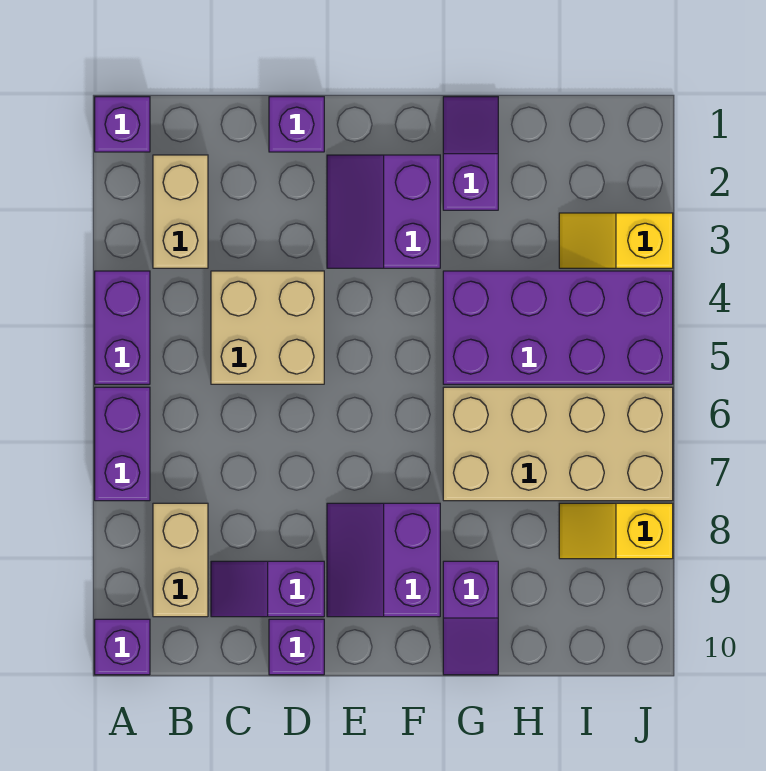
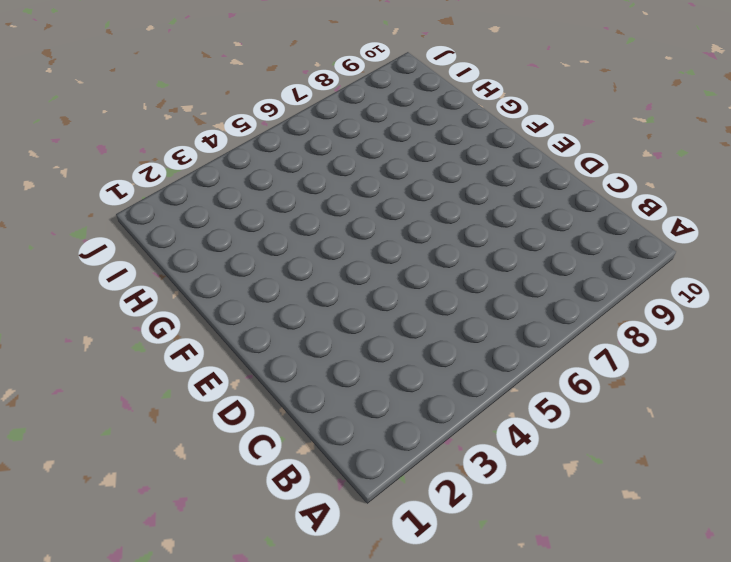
none -> purple 1x1 brick [95,97,150,152]
none -> purple 1x2 brick [95,271,150,384]
none -> purple 1x2 brick [95,387,150,501]

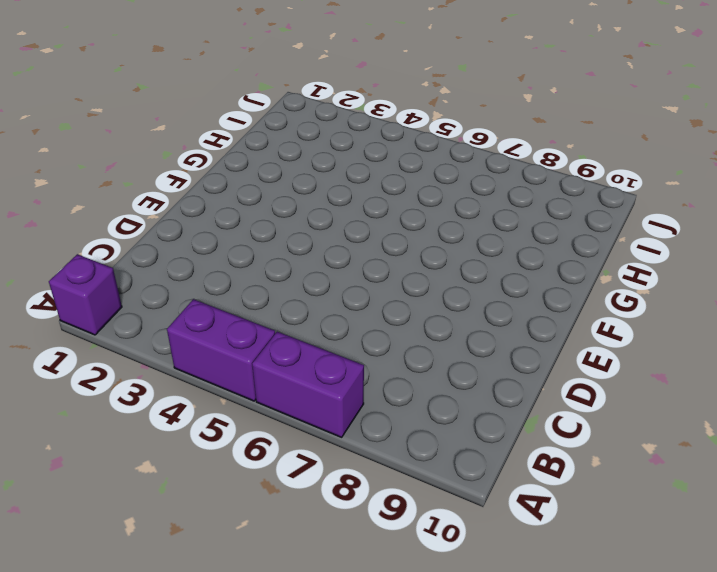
none -> purple 1x1 brick [95,619,150,675]
none -> tan 1x2 brick [153,155,208,268]
none -> tan 1x2 brick [153,503,208,617]

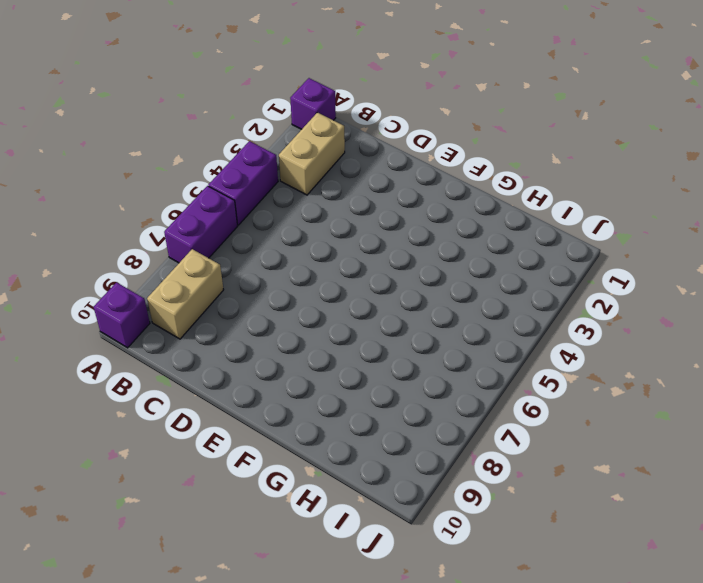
none -> tan 2x2 brick [211,271,324,384]
none -> purple 1x2 slope [211,561,324,617]
none -> purple 1x1 brick [269,97,324,152]

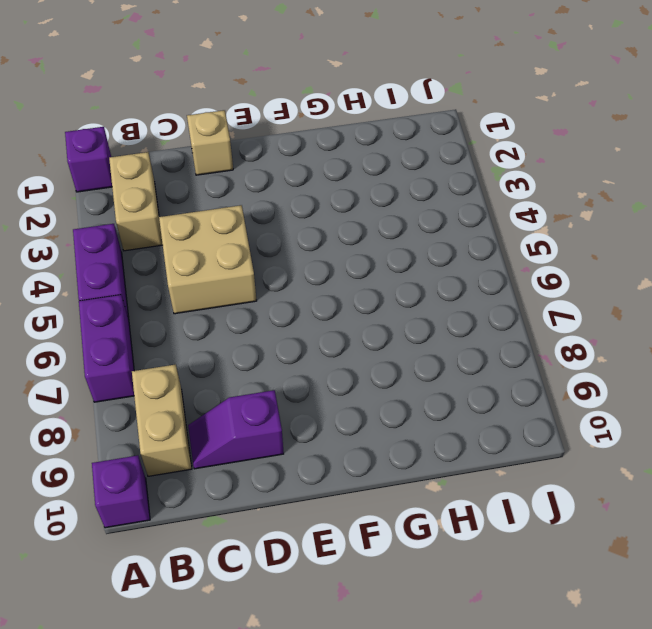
tan 1x1 brick [187,110,233,175] -> purple 1x1 brick [269,97,324,152]
none -> purple 1x1 brick [269,619,324,675]
none -> purple 2x2 slope [327,155,440,268]
none -> purple 2x2 slope [327,503,440,617]

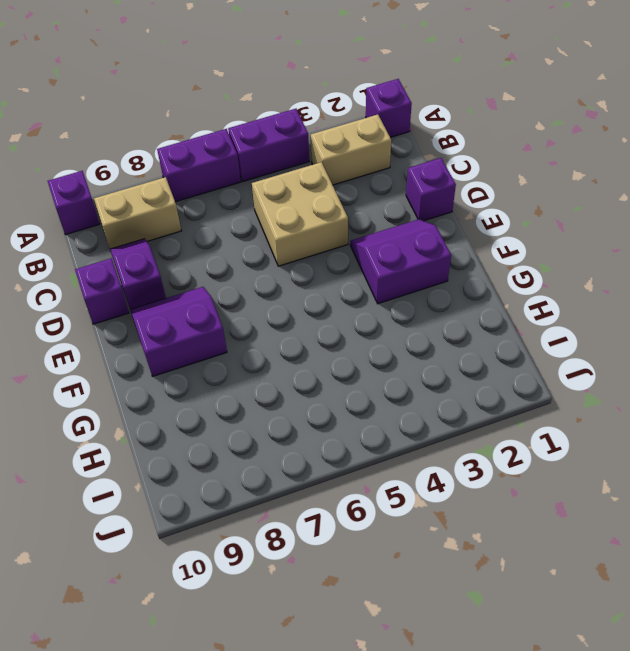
none -> purple 1x2 slope [443,97,498,210]
none -> purple 2x4 brick [443,271,673,384]
none -> tan 2x4 brick [443,387,673,501]

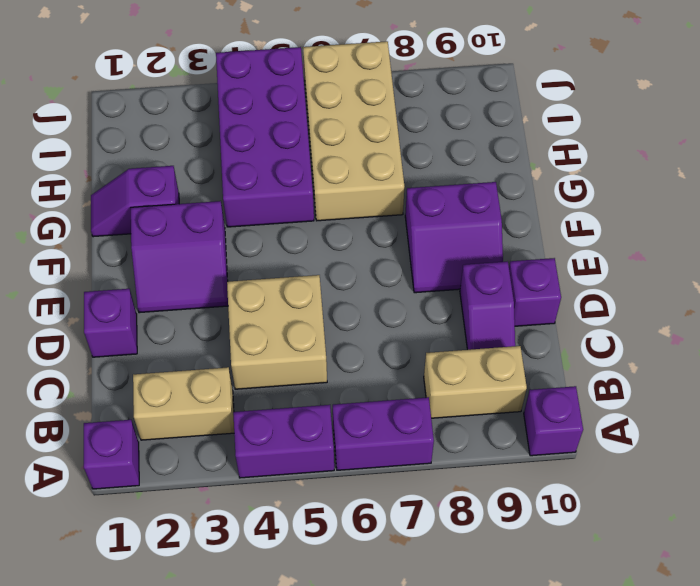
none -> purple 1x2 slope [443,561,498,675]
none -> yellow 1x2 slope [559,213,673,268]
none -> yellow 1x2 slope [559,503,673,559]

